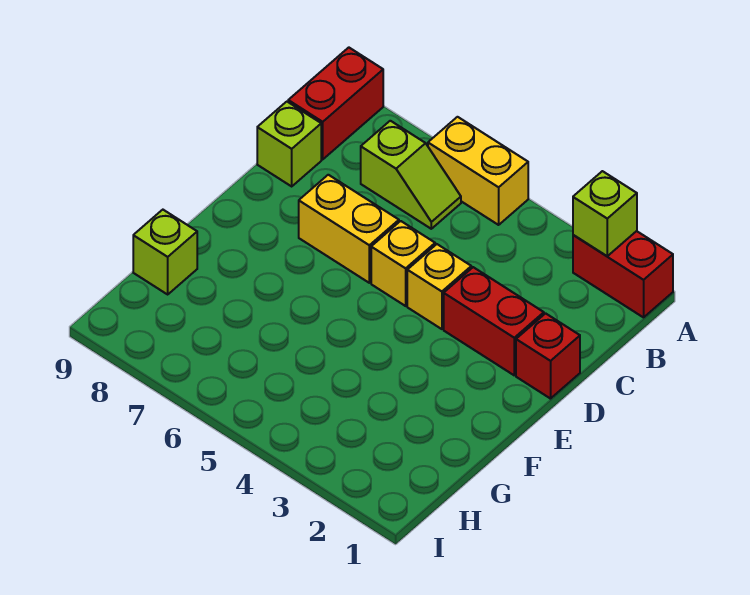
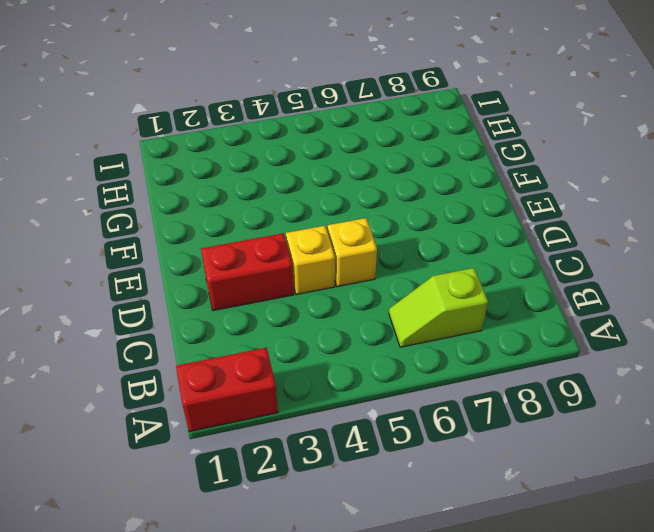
none -> yellow 1x2 brick [428,117,528,225]
none -> red 1x2 brick [288,48,383,159]
none -> lime 1x1 brick [257,102,321,186]

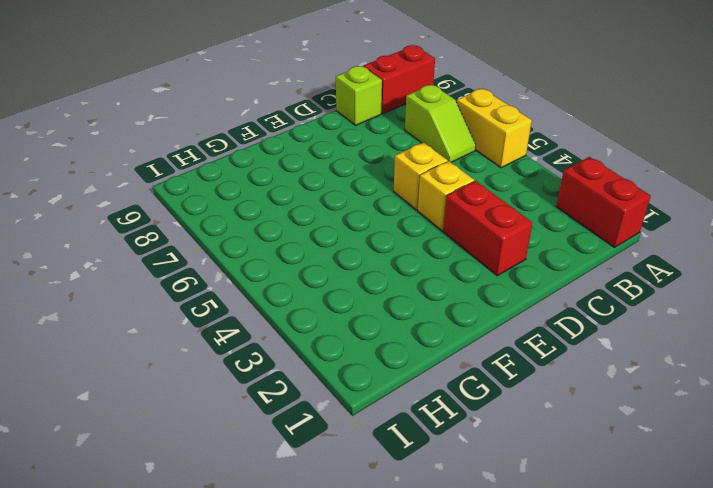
none -> red 1x1 brick [516,313,580,399]
none -> yellow 1x2 brick [299,175,399,283]
none -> lime 1x1 brick [133,210,197,294]

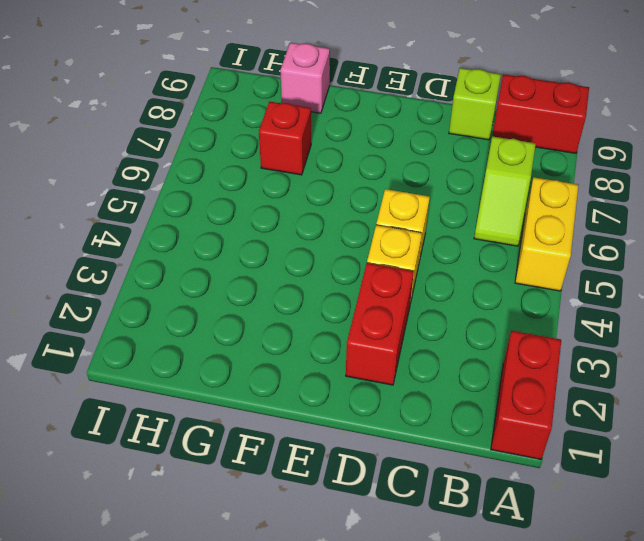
red 1x1 brick [259,102,311,175] -> red 1x1 brick moved to [516,313,580,399]
pink 1x1 brick [280,43,330,113] -> lime 1x1 brick [133,210,197,294]
none -> yellow 1x2 brick [299,175,399,283]
none -> lime 1x1 brick [573,171,637,256]

